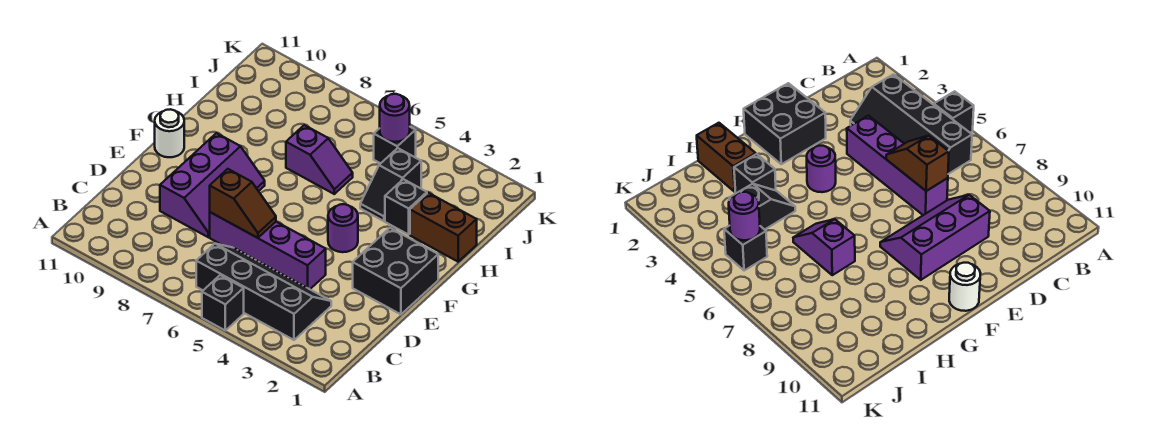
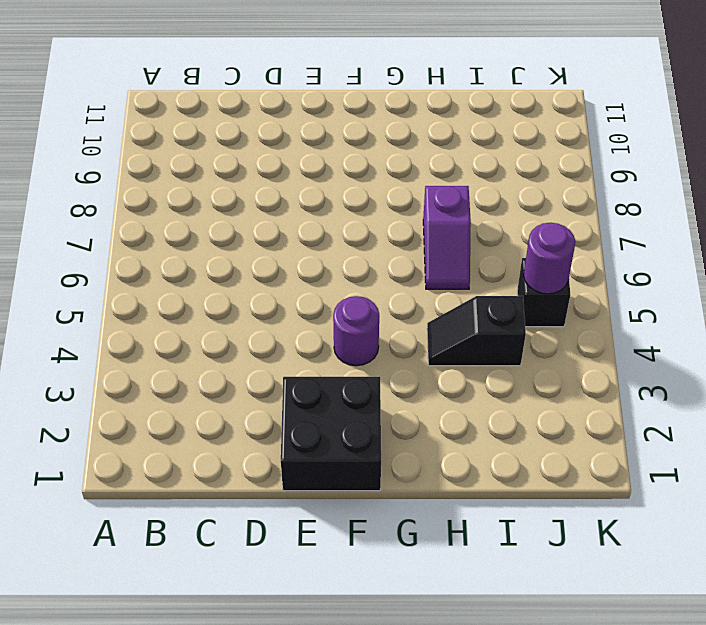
none -> black 1x1 brick [202,275,244,330]
none -> black 2x4 slope [196,244,331,340]
none -> purple 1x4 brick [210,212,326,289]

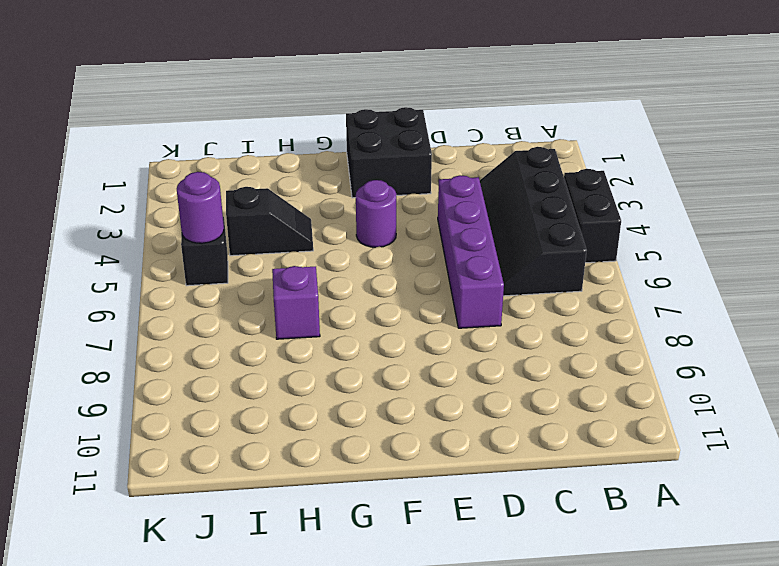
black 1x2 brick [564,169,621,263] -> black 1x1 brick [202,275,244,330]
none -> purple 2x3 slope [160,133,265,237]
none -> white 1x1 round brick [155,109,184,157]
none -> brown 1x2 brick [410,193,477,262]

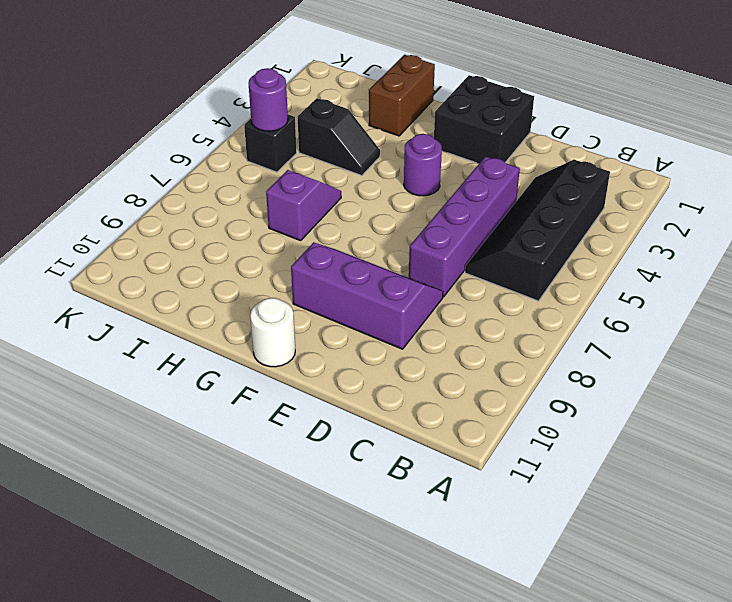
none -> black 1x1 brick [202,275,244,330]
none -> black 1x1 brick [385,179,427,235]
none -> brown 1x2 slope [210,169,276,238]

